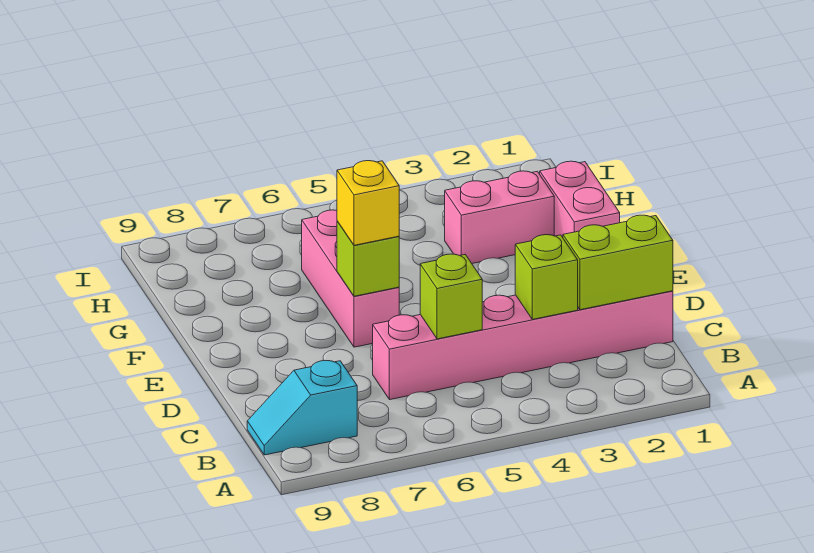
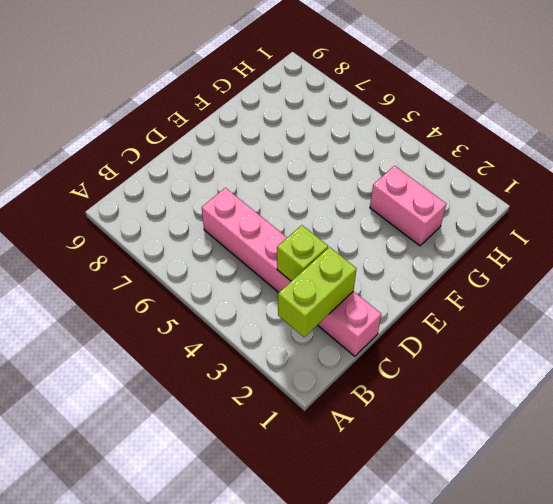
lime 1x2 brick [278,247,356,337] -> lime 1x2 brick turned to [563,215,673,310]
none -> cyan 1x2 slope [247,361,357,455]
none -> pink 1x3 brick [302,210,399,347]

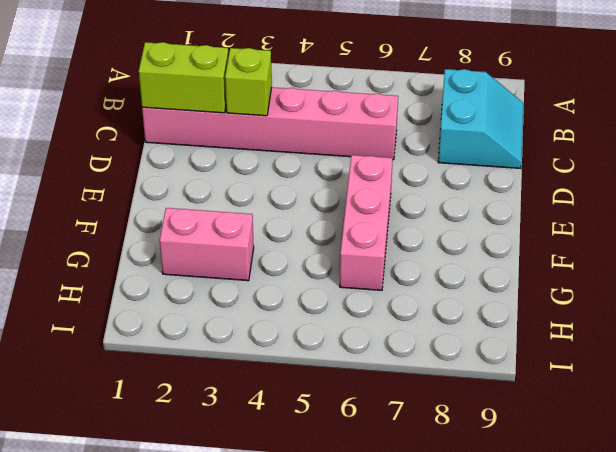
cyan 2x2 slope [438,69,523,168] -> cyan 1x2 slope [247,361,357,455]
none -> pink 1x2 brick [540,161,620,237]
none -> lime 1x1 brick [420,254,482,339]

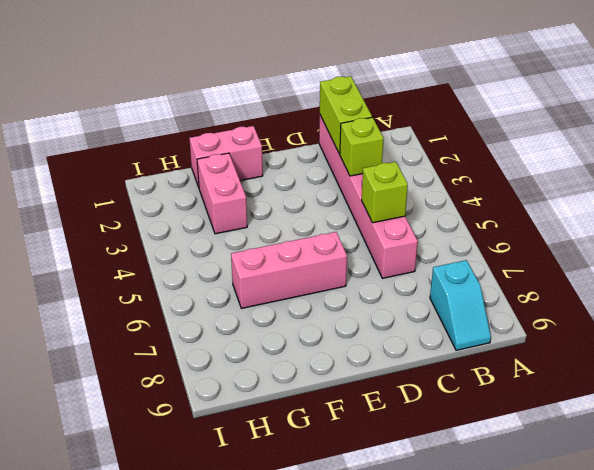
none -> lime 1x1 brick [337,221,399,296]
none -> yellow 1x1 brick [337,161,399,245]

